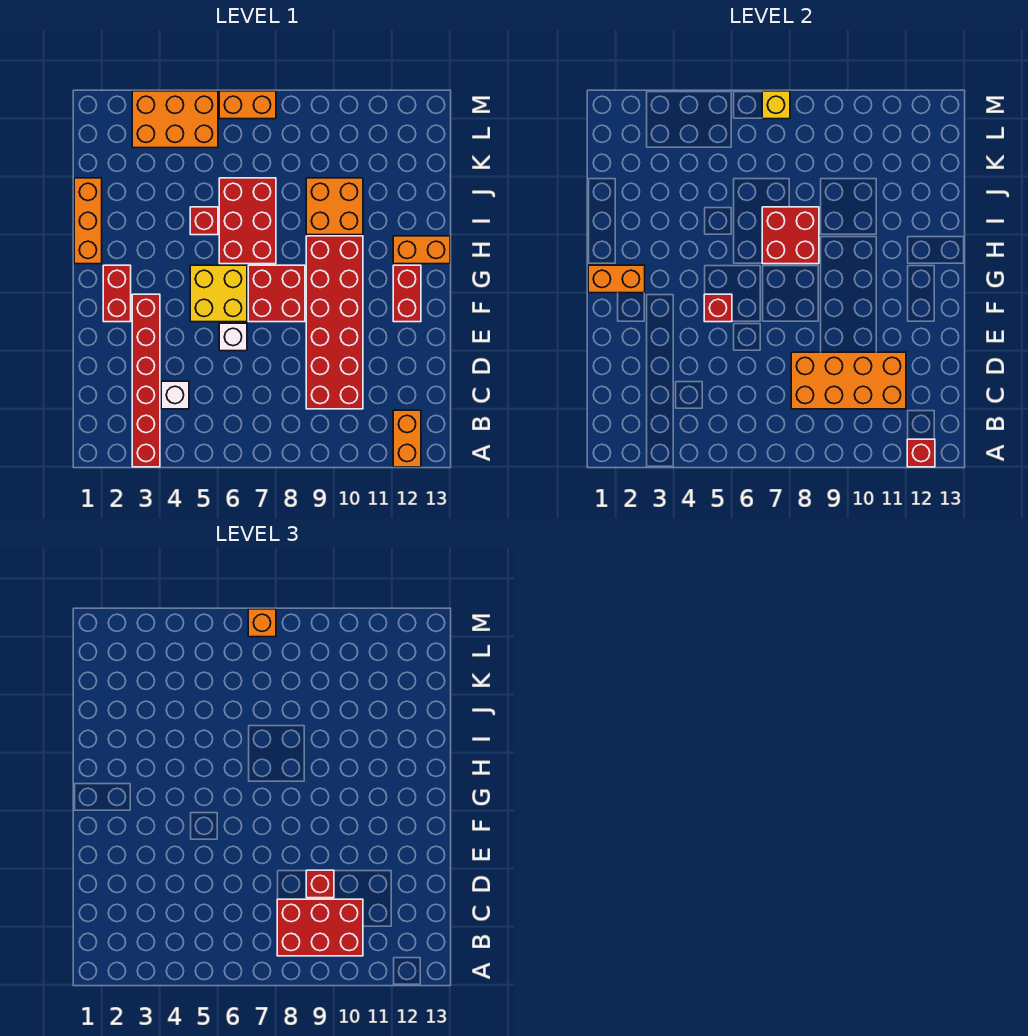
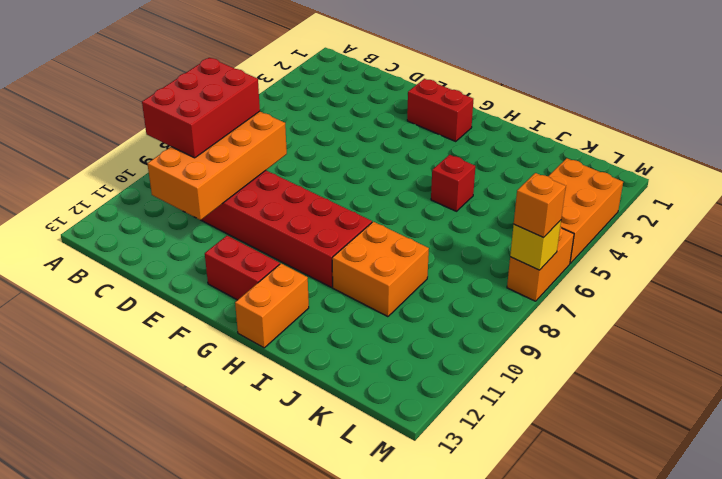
none -> red 1x6 brick [132,294,160,467]
none -> orange 1x2 brick [393,410,421,467]
none -> white 1x1 brick [161,381,189,409]

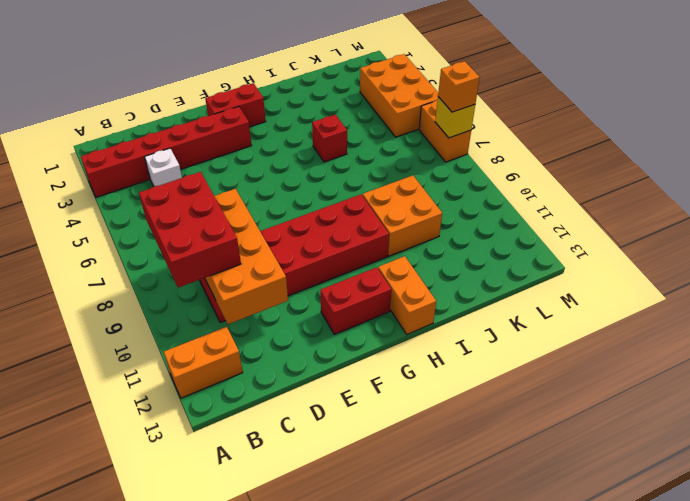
none -> white 1x1 brick [219,323,247,351]
none -> yellow 2x2 brick [190,265,247,322]
none -> red 2x2 brick [248,265,305,322]

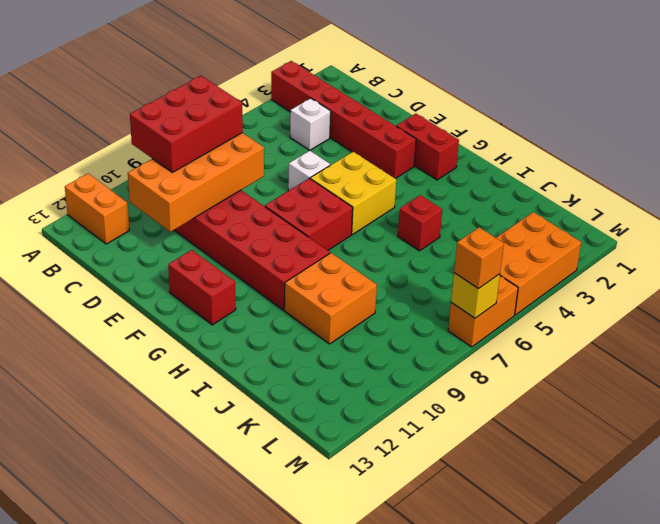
none -> orange 1x3 brick [74,178,102,264]
none -> red 2x3 brick [219,178,276,264]
none -> orange 1x2 brick [393,236,450,264]

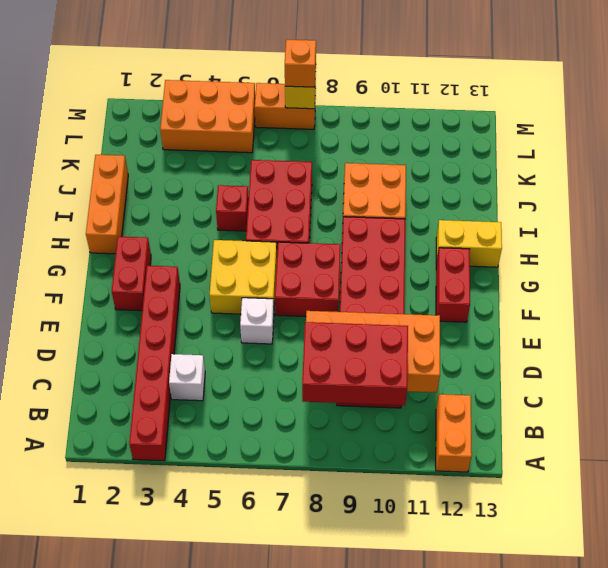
yellow 1x2 brick [436,220,502,267] -> orange 1x2 brick [393,236,450,264]
none -> red 1x1 brick [907,439,935,467]
none -> red 1x1 brick [704,294,732,322]
none -> orange 1x2 brick [588,265,645,293]

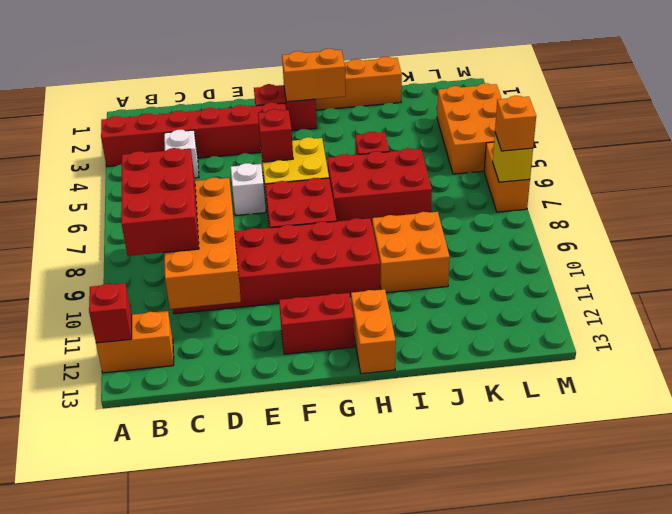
orange 1x2 brick [282,49,346,102] -> orange 1x2 brick turned to [588,265,645,293]
none -> red 2x2 brick [762,207,819,264]
none -> red 1x1 brick [306,870,334,898]

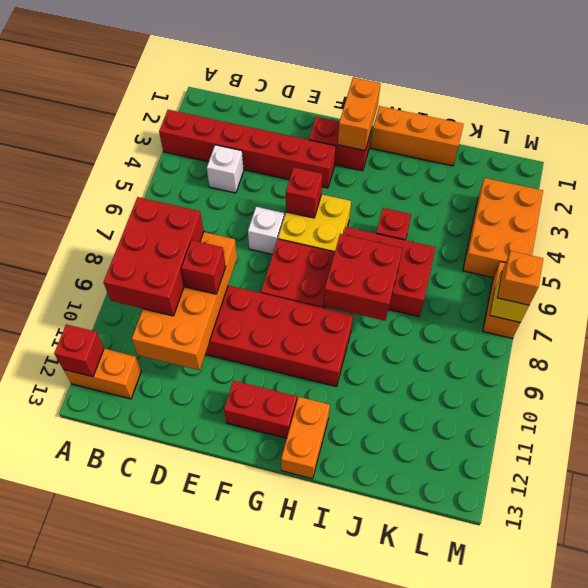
none -> orange 2x2 brick [306,178,363,235]

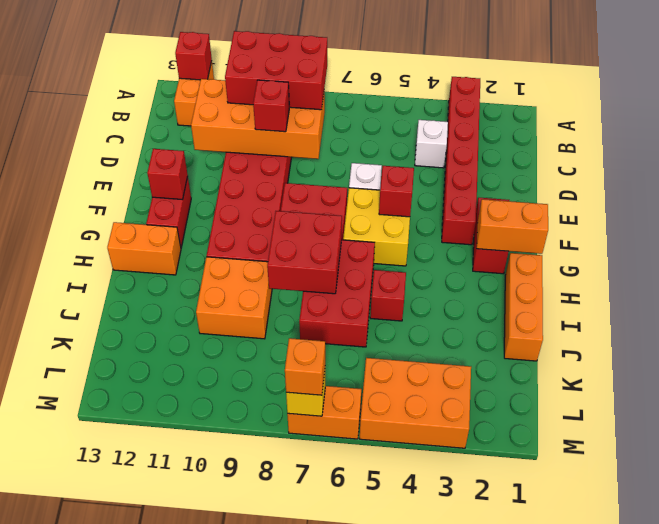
red 1x1 brick [147,149,188,200] -> none

